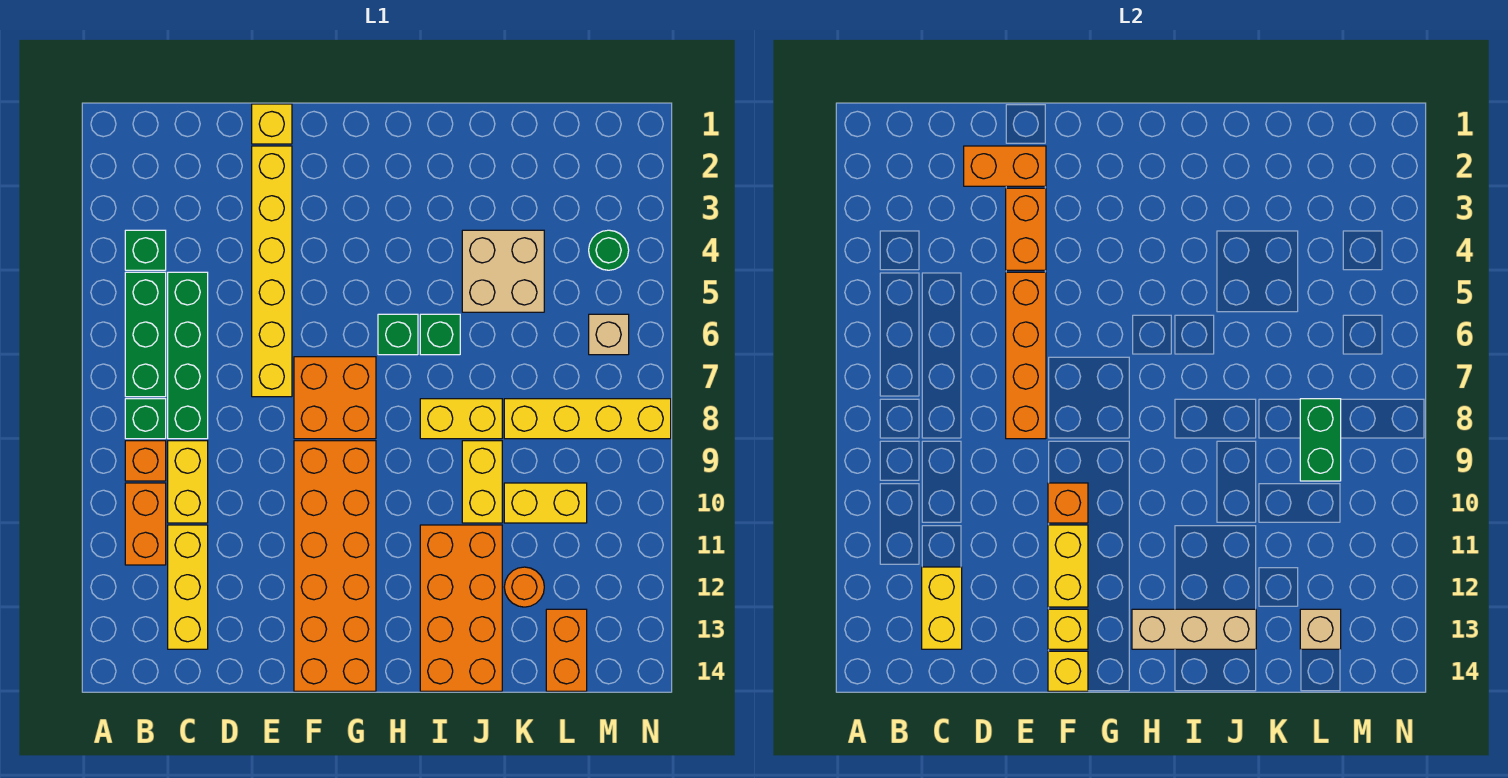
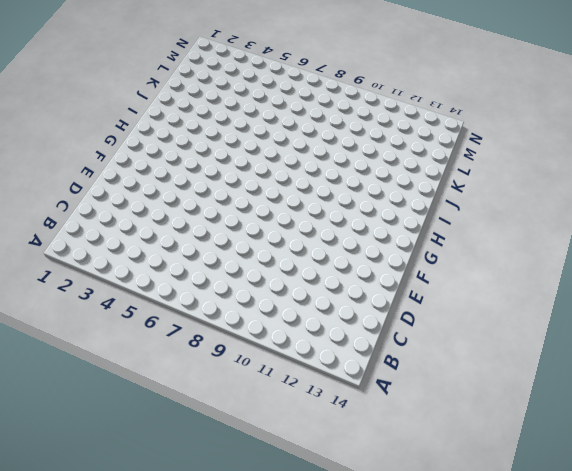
none -> green 1x1 brick [125,230,166,270]
none -> green 1x3 brick [125,272,166,397]
none -> green 1x1 brick [125,399,166,439]
none -> orange 1x1 brick [125,441,166,481]

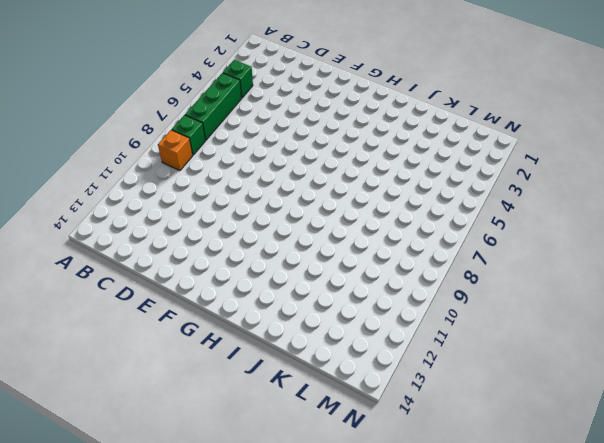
none -> orange 1x2 brick [125,483,166,565]
none -> green 1x4 brick [168,272,208,439]
none -> yellow 1x2 brick [168,441,208,523]
none -> yellow 1x3 brick [168,525,208,649]

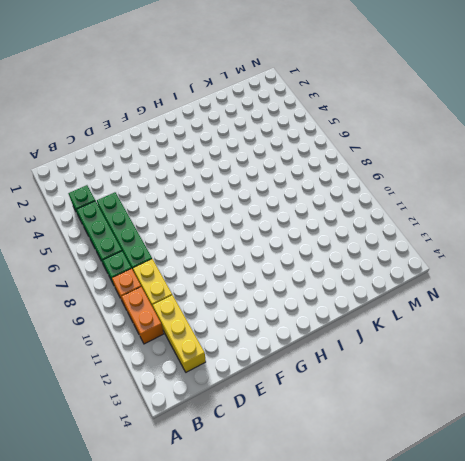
none -> yellow 1x1 brick [252,104,292,144]
none -> yellow 1x6 brick [252,146,292,397]
none -> orange 2x2 brick [294,357,376,439]
none -> orange 2x6 brick [294,441,376,691]

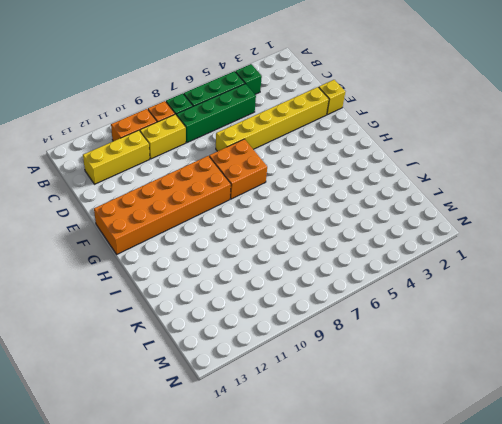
none -> green 1x1 brick [378,314,418,355]
none -> green 1x1 brick [420,314,460,355]
none -> yellow 1x2 brick [420,399,502,439]
none -> orange 2x4 brick [420,525,502,691]

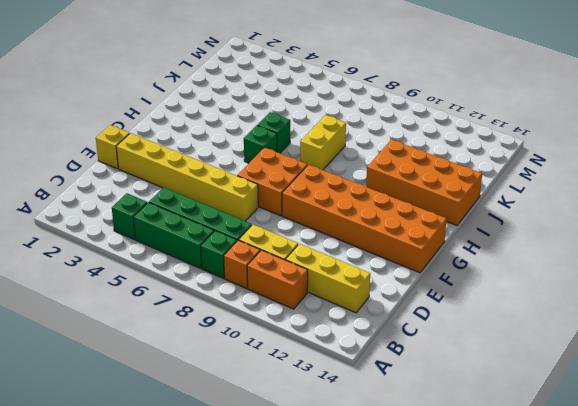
none -> tan 2x2 brick [462,230,544,312]
none -> yellow 1x2 brick [462,441,502,523]
none -> yellow 1x4 brick [504,399,671,439]
none -> yellow 1x2 brick [504,483,587,523]

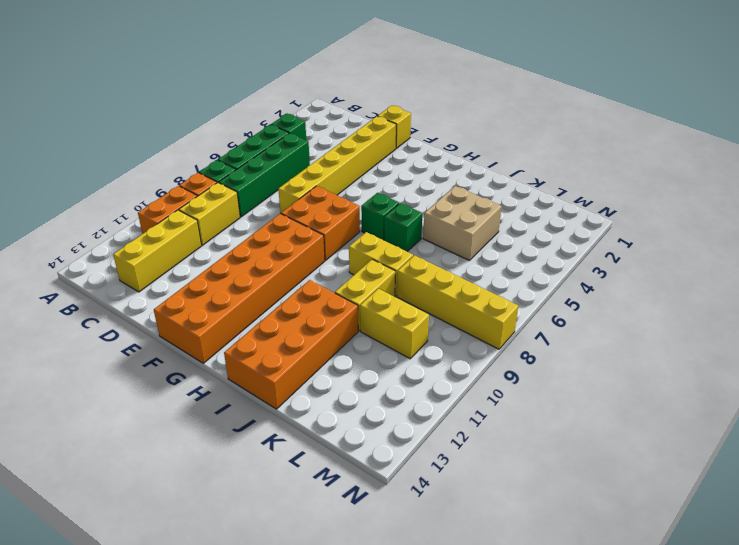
none -> orange 1x1 round brick [504,567,544,607]
none -> orange 1x2 brick [546,609,587,691]
none -> green 1x1 round brick [589,230,629,270]
none -> tan 1x1 brick [589,314,629,355]

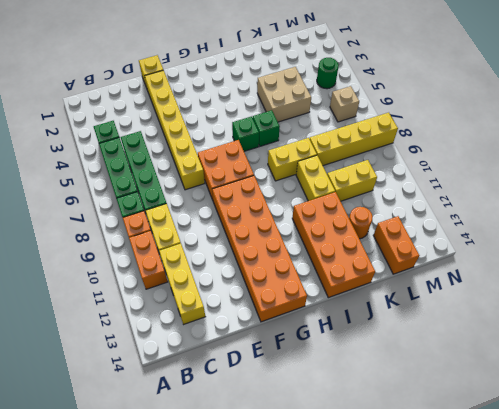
none -> yellow 1x2 brick [922,567,962,649]
none -> orange 1x2 brick [964,146,1046,186]
none -> orange 1x2 brick [1006,188,1046,270]
none -> orange 1x4 brick [1006,272,1046,439]

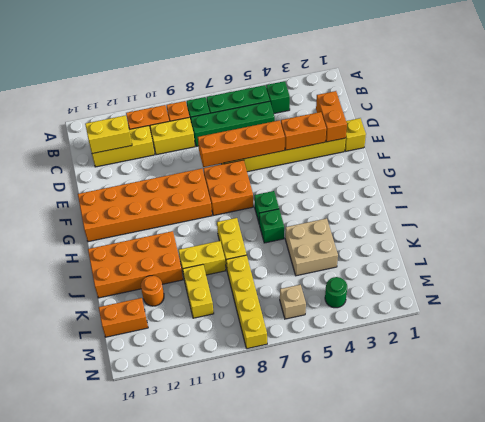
none -> orange 1x1 brick [1048,483,1088,523]
none -> yellow 1x2 brick [1048,525,1088,607]
none -> yellow 1x1 brick [1048,609,1088,649]
none -> yellow 1x1 brick [1048,651,1088,691]

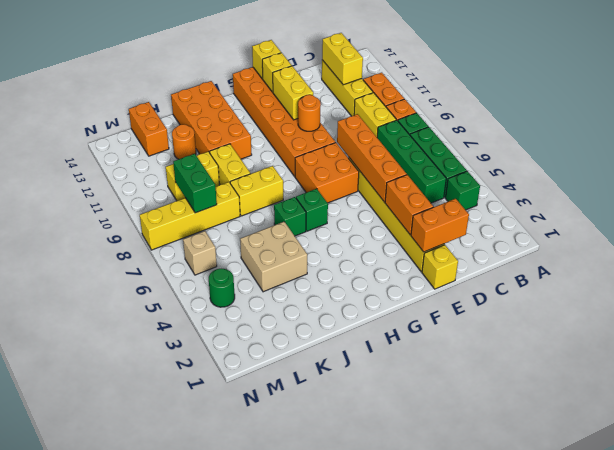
orange 1x1 round brick [298,95,321,131] -> orange 1x1 brick [1048,483,1088,523]
none -> tan 1x3 brick [1132,609,1256,649]
none -> tan 1x1 brick [1300,609,1341,649]

